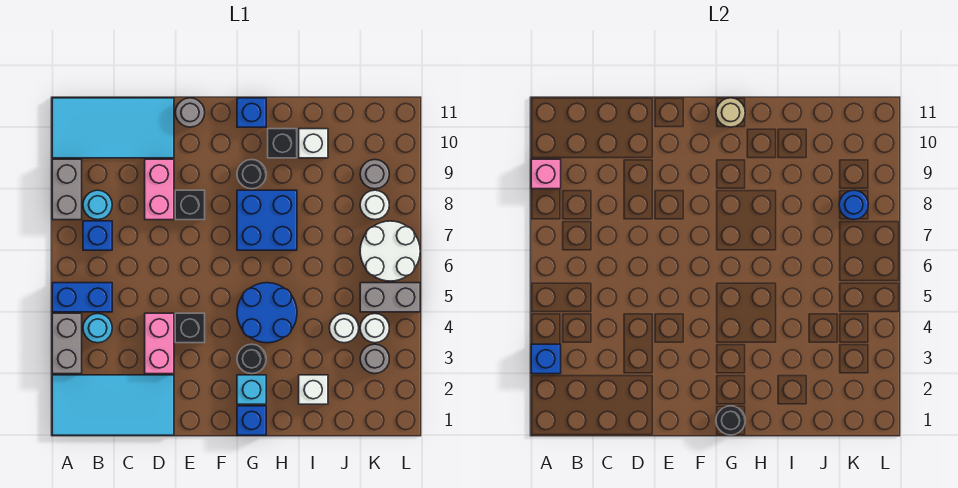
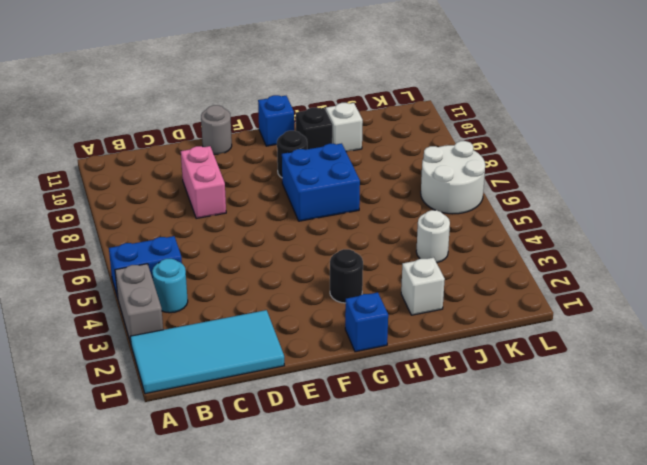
none -> grey 1x2 brick [52,159,82,220]
none -> cyan 2x4 tile [52,98,174,158]
none -> blue 1x1 brick [83,221,112,250]
none -> cyan 1x1 round brick [83,190,112,220]

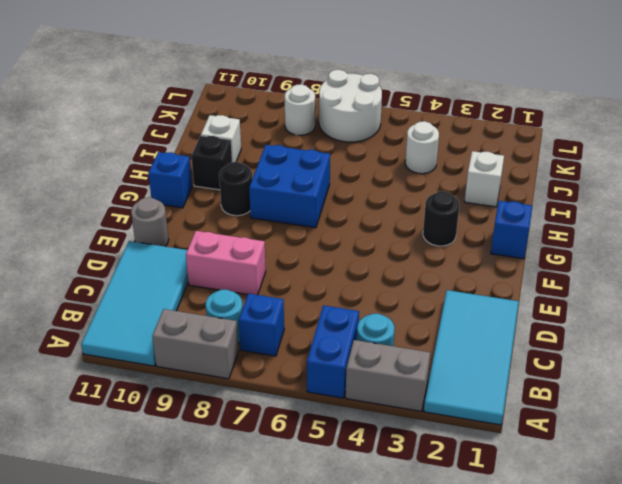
none -> pink 1x2 brick [145,313,174,374]
none -> black 1x1 brick [175,313,205,343]
none -> black 1x1 brick [175,190,205,220]
none -> cyan 1x1 brick [237,375,266,404]

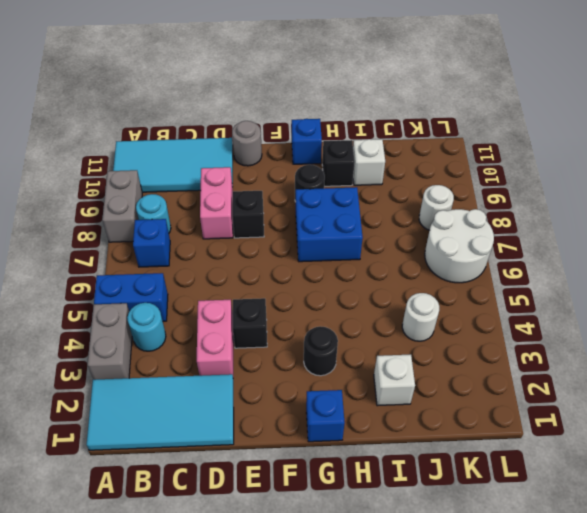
none -> cyan 1x1 brick [237,375,266,404]
none -> blue 2x2 round brick [237,283,297,343]
none -> grey 1x1 round brick [360,344,389,374]
none -> white 1x1 round brick [360,314,389,343]

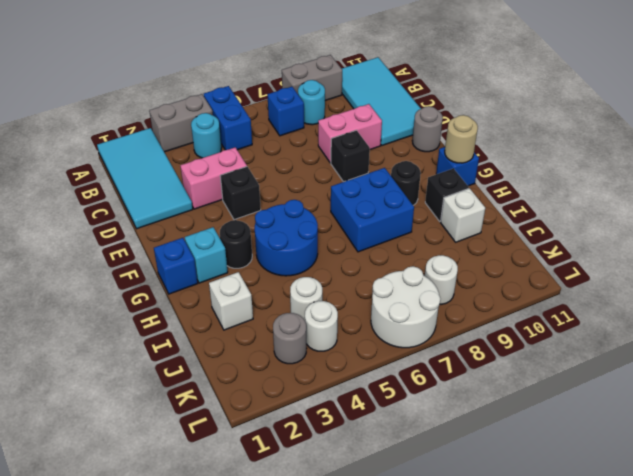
none -> grey 1x2 brick [360,283,420,312]
none -> grey 1x1 round brick [360,160,389,189]
none -> blue 1x1 brick [531,344,561,374]
none -> pink 1x1 brick [531,159,561,189]

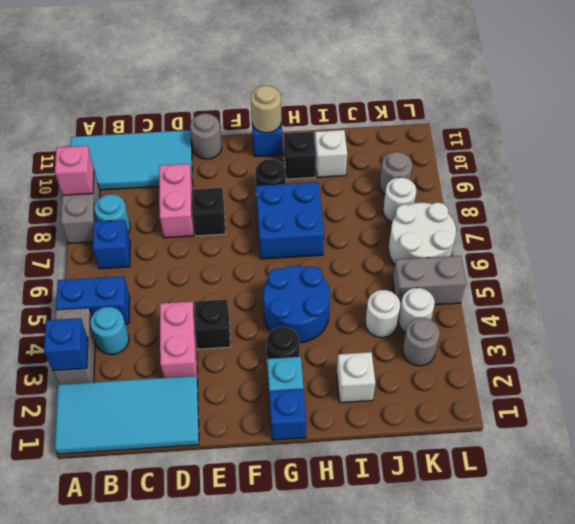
none -> black 1x1 round brick [716,406,745,435]
none -> blue 1x1 round brick [839,190,868,220]

